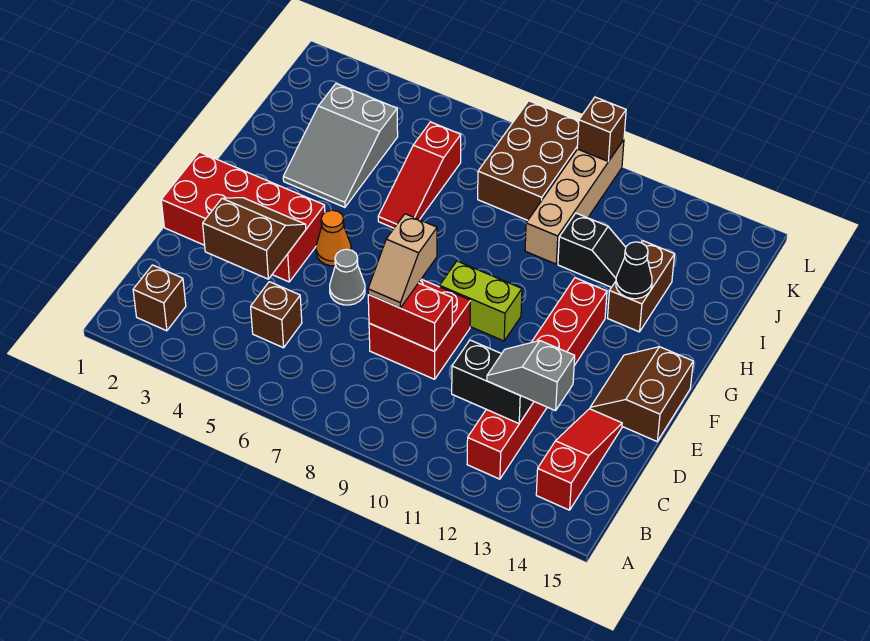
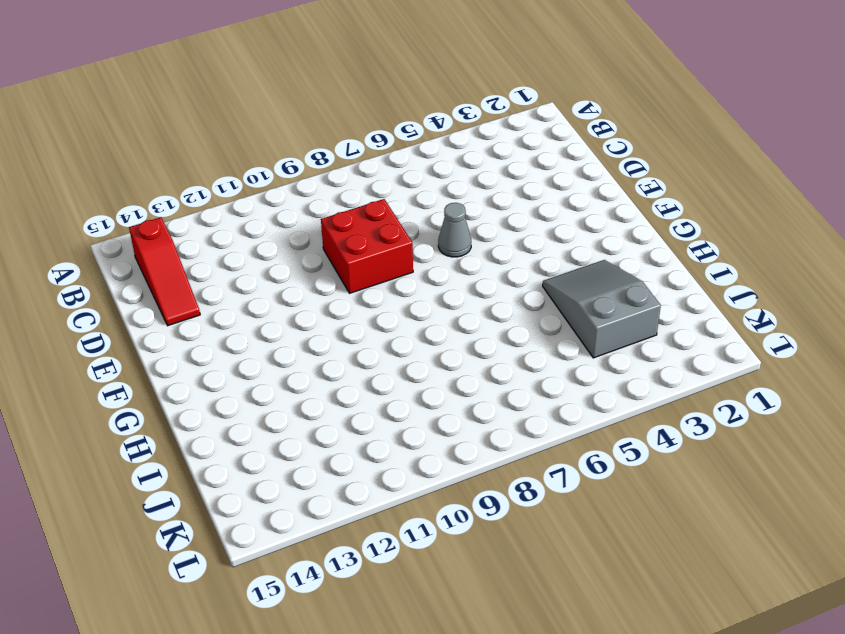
none -> brown 1x1 brick [133,265,186,331]
none -> red 1x6 brick [467,278,607,479]
none -> brown 1x1 brick [251,282,302,348]

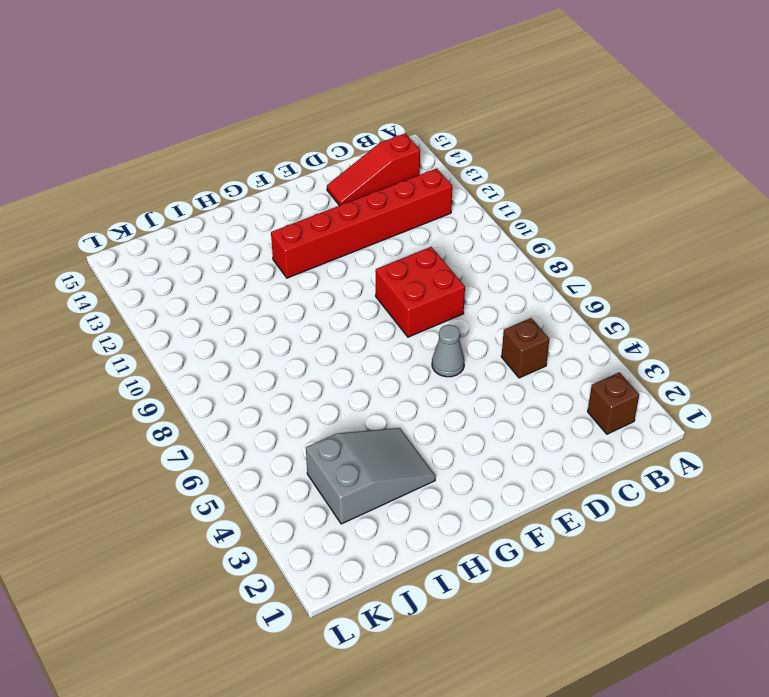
none -> red 2x4 brick [161,152,325,282]
none -> brown 2x2 slope [590,347,693,441]
none -> orange 1x1 cone [316,210,351,266]

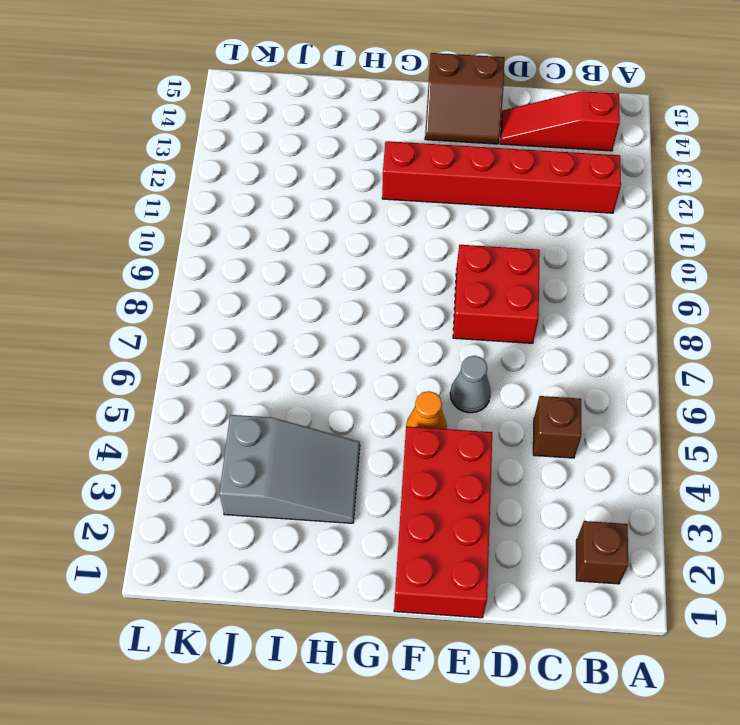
none -> lime 1x2 brick [440,261,522,341]
none -> red 1x3 slope [378,122,461,228]
none -> brown 1x2 brick [608,241,675,332]

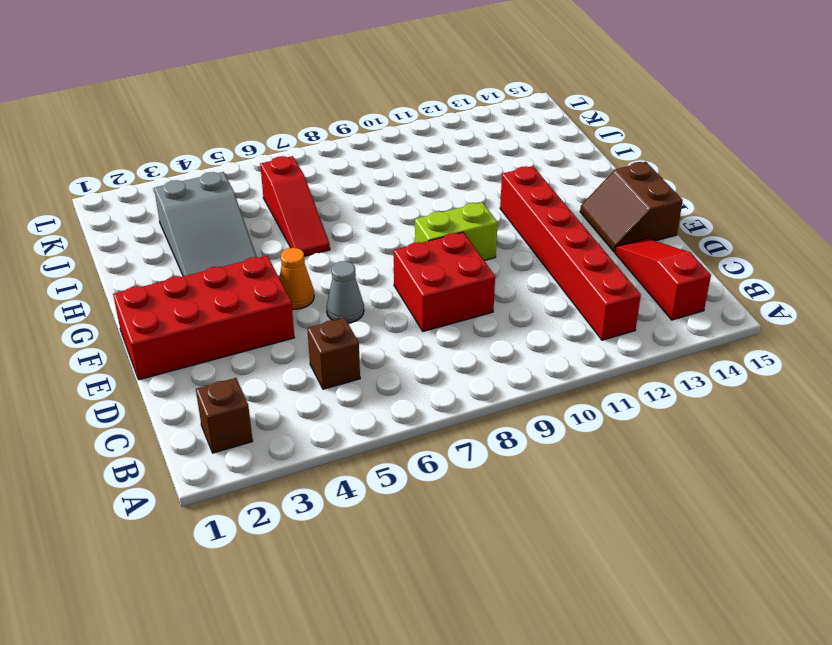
none -> brown 1x2 brick [608,241,675,332]
none -> tan 1x4 brick [525,140,624,264]
none -> black 1x2 slope [558,213,626,287]

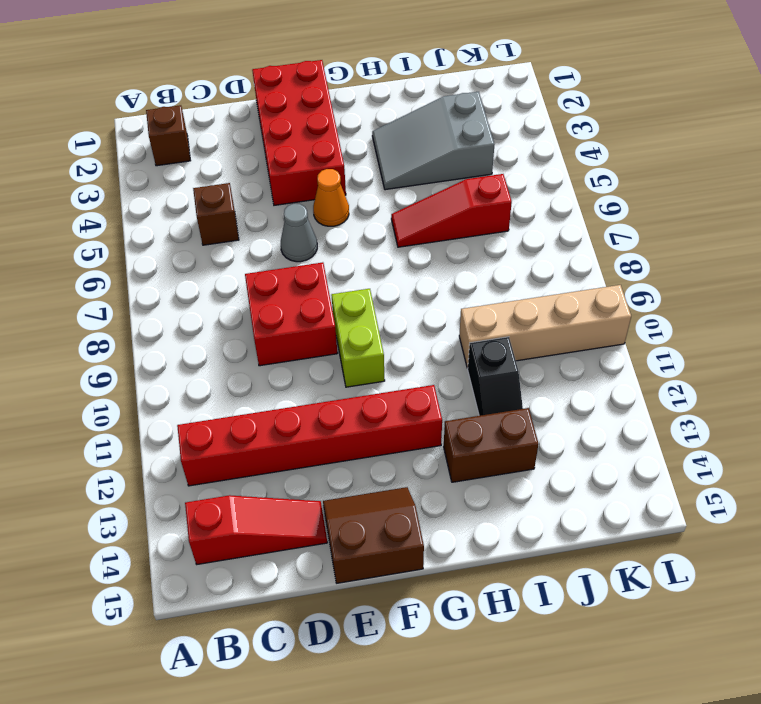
none -> brown 2x3 brick [478,101,579,220]
none -> black 1x2 brick [452,340,534,423]
none -> brown 2x2 slope [203,198,306,279]

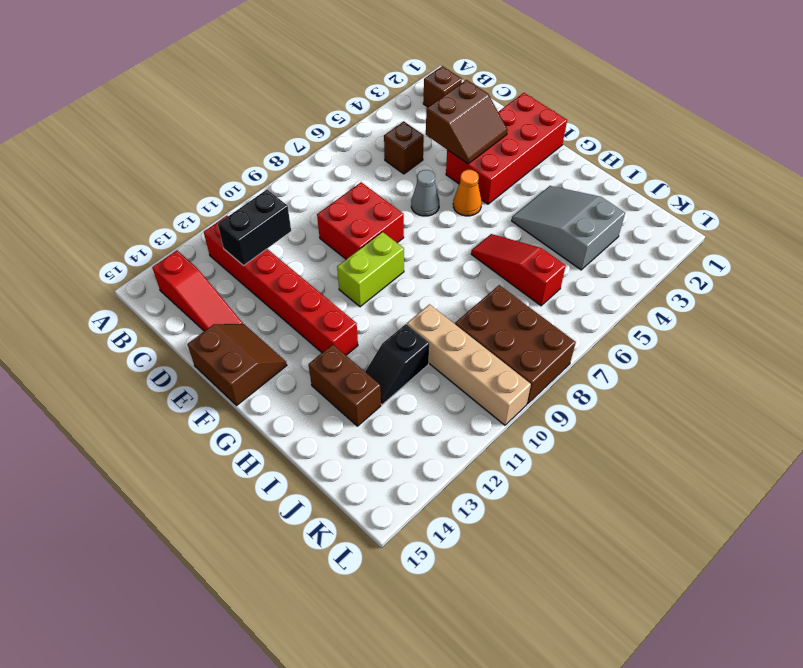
none -> red 1x2 brick [368,283,452,351]
none -> black 1x1 cone [616,242,652,299]
none -> brown 1x1 brick [577,97,626,161]

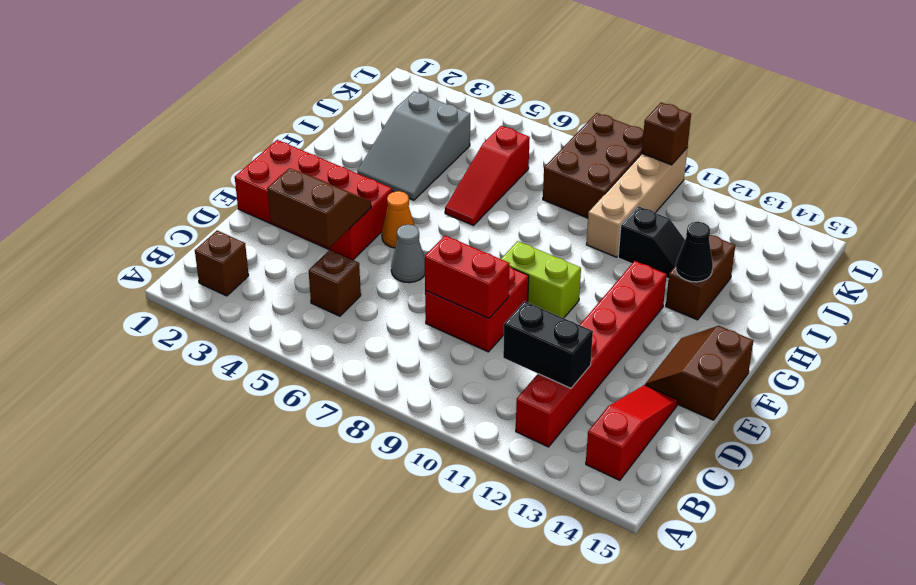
none -> grey 1x2 slope [487,341,575,411]
none -> tan 1x2 slope [368,214,437,308]

